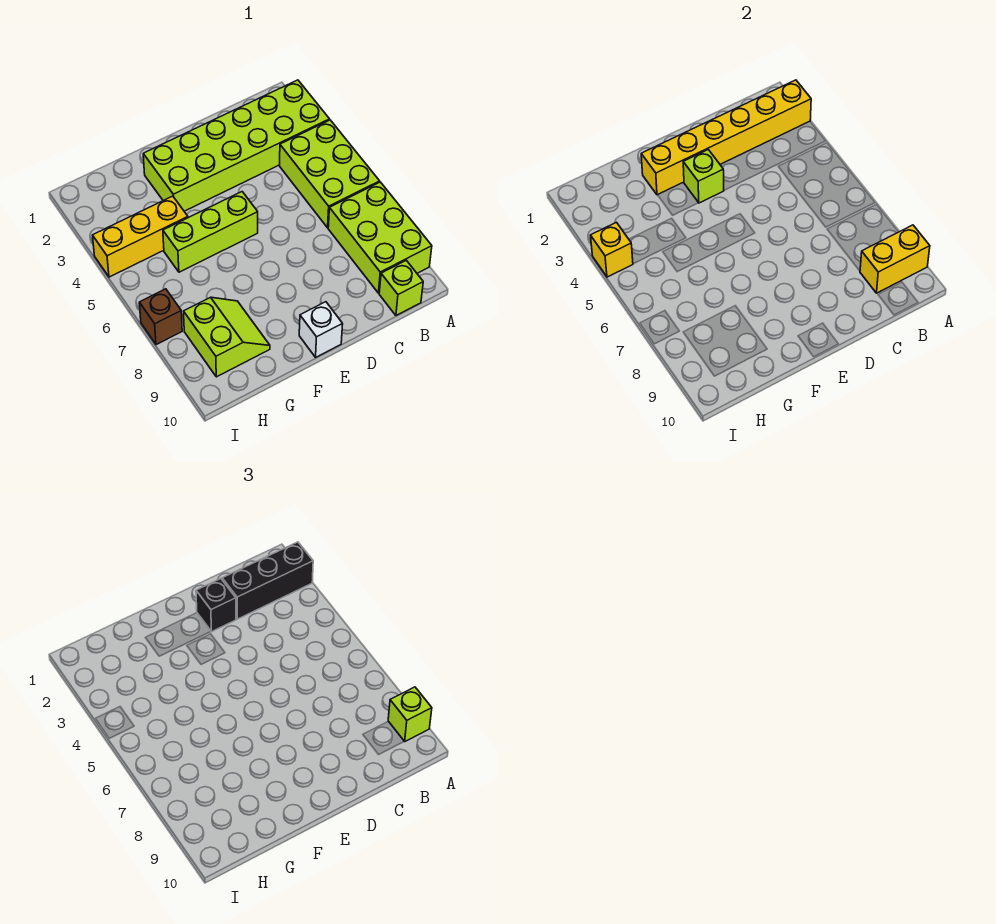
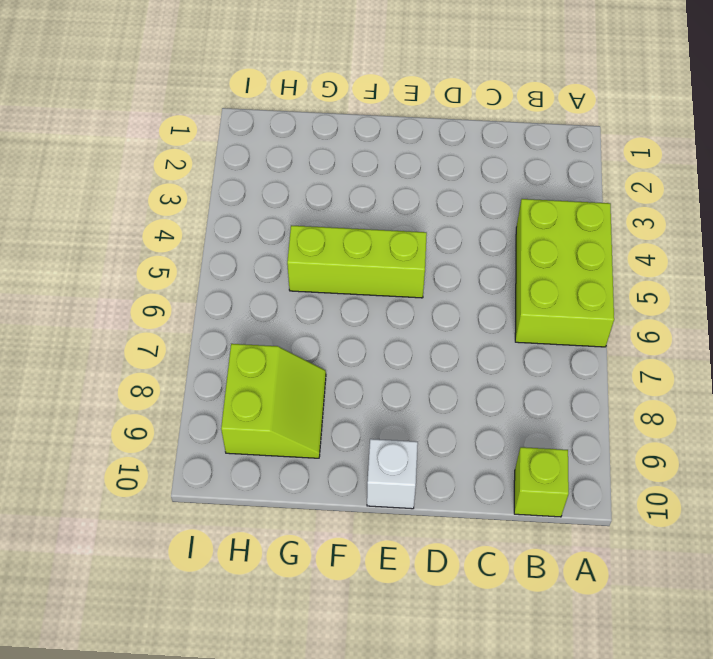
none -> lime 2x6 brick [143,80,329,211]
none -> lime 2x3 brick [328,182,432,293]
none -> yellow 1x3 brick [93,196,188,277]

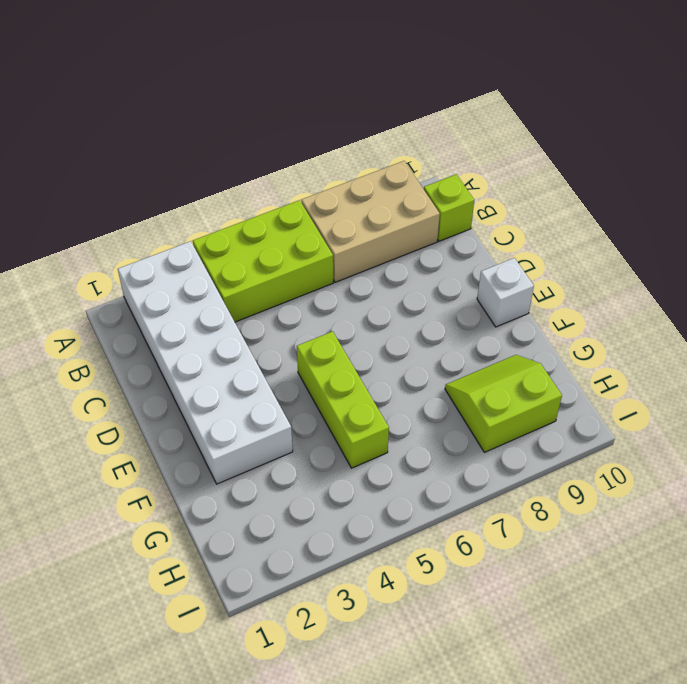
white 2x6 brick [118,241,293,484] -> lime 2x6 brick [143,80,329,211]
tan 2x3 brick [301,161,440,282] -> lime 2x3 brick [328,182,432,293]
none -> yellow 1x3 brick [93,196,188,277]
none -> brown 1x1 brick [139,289,182,345]
none -> yellow 1x6 brick [641,80,811,195]

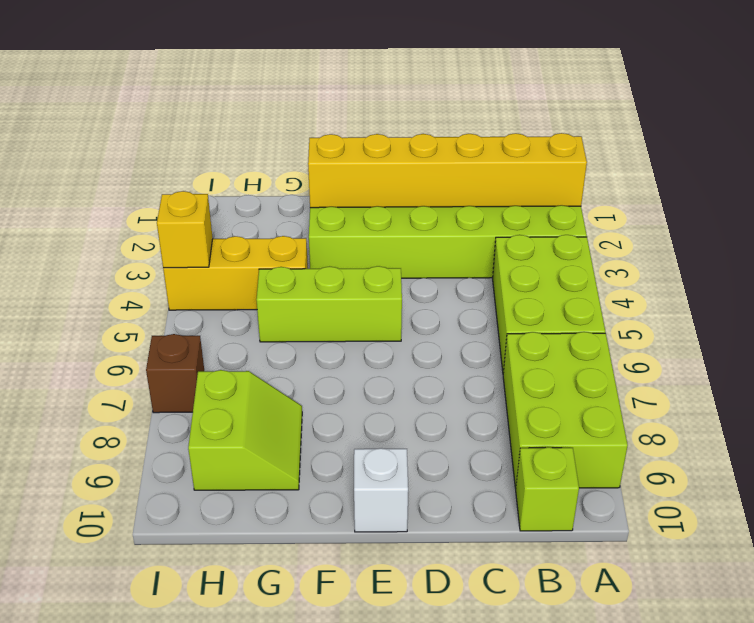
none -> yellow 1x2 brick [860,225,930,293]
none -> lime 1x1 brick [683,150,724,203]
none -> black 1x3 brick [222,542,313,619]

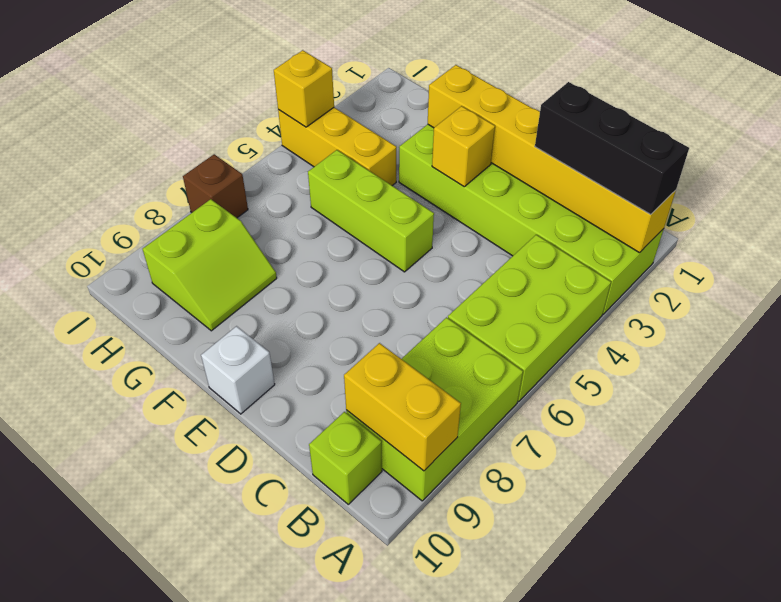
yellow 1x1 brick [432,106,495,187] -> lime 1x1 brick [683,150,724,203]
none -> lime 1x1 brick [388,687,432,741]
none -> black 1x1 brick [196,579,236,632]

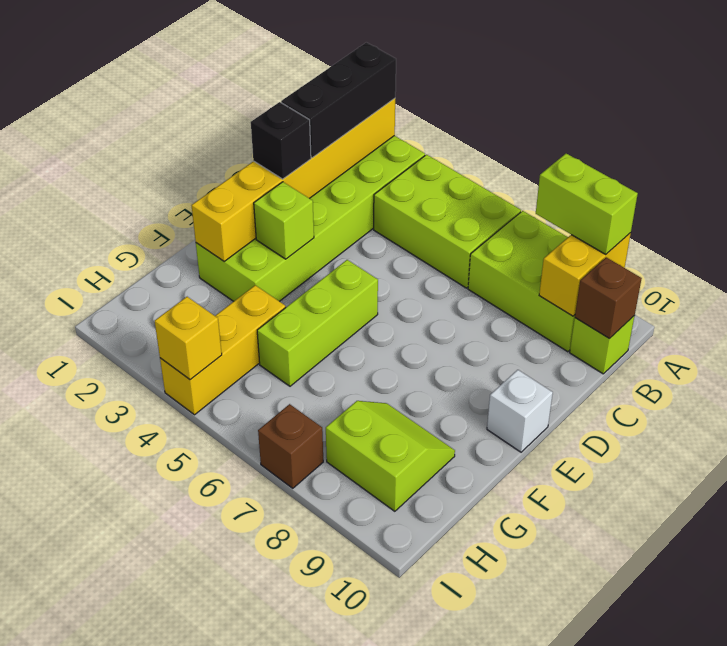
lime 1x2 brick [536,154,638,254] -> lime 1x1 brick [388,687,432,741]
brown 1x1 brick [575,257,642,338] -> none

